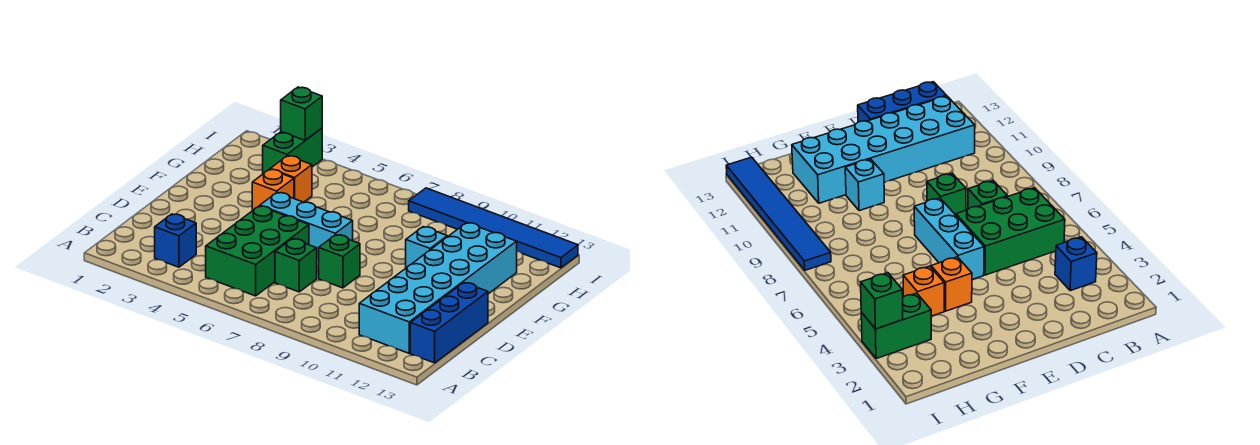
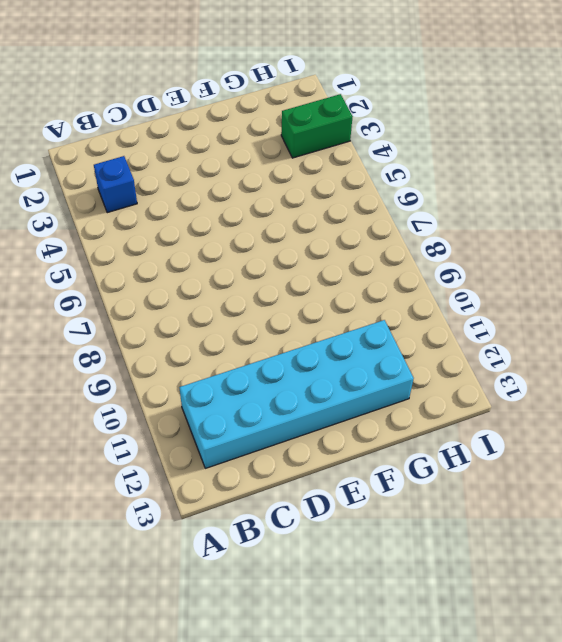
none -> green 2x3 brick [206,206,309,296]
none -> blue 1x3 brick [410,283,488,363]
none -> green 1x1 brick [275,239,317,292]

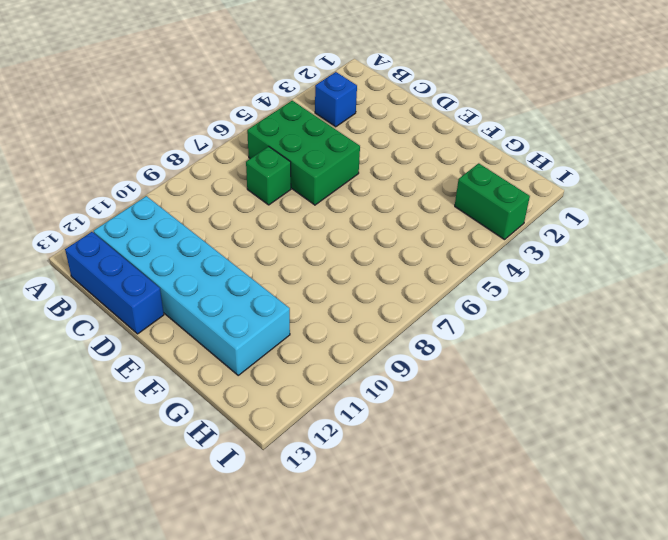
none -> green 1x1 brick [319,235,360,288]
none -> cyan 1x3 brick [260,192,353,258]
none -> orange 1x1 brick [252,169,294,211]

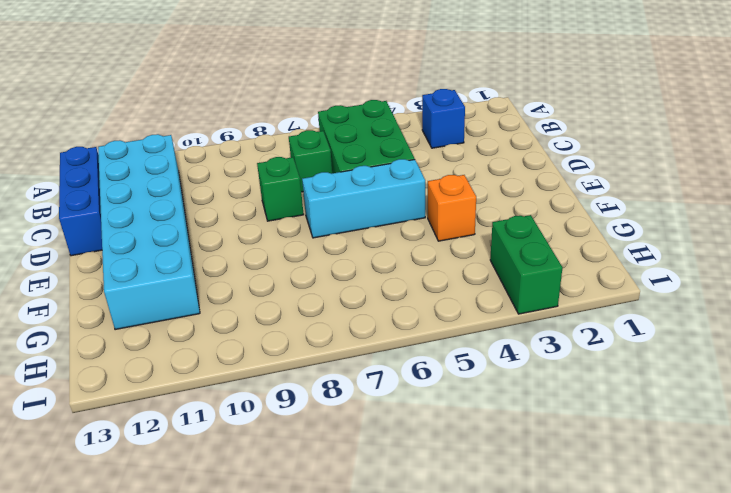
none -> cyan 1x1 brick [406,227,447,268]
none -> orange 1x1 brick [270,156,312,202]
none -> blue 1x6 tile [409,188,578,268]

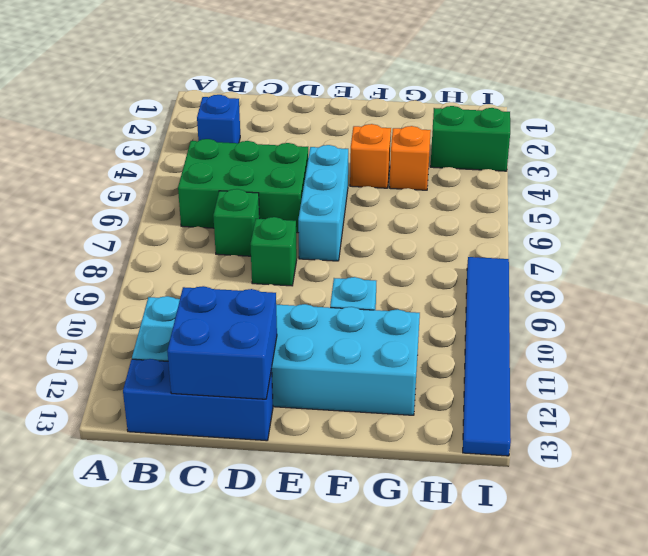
blue 2x2 brick [167,286,277,399] -> none
none -> green 1x1 brick [281,87,322,140]

